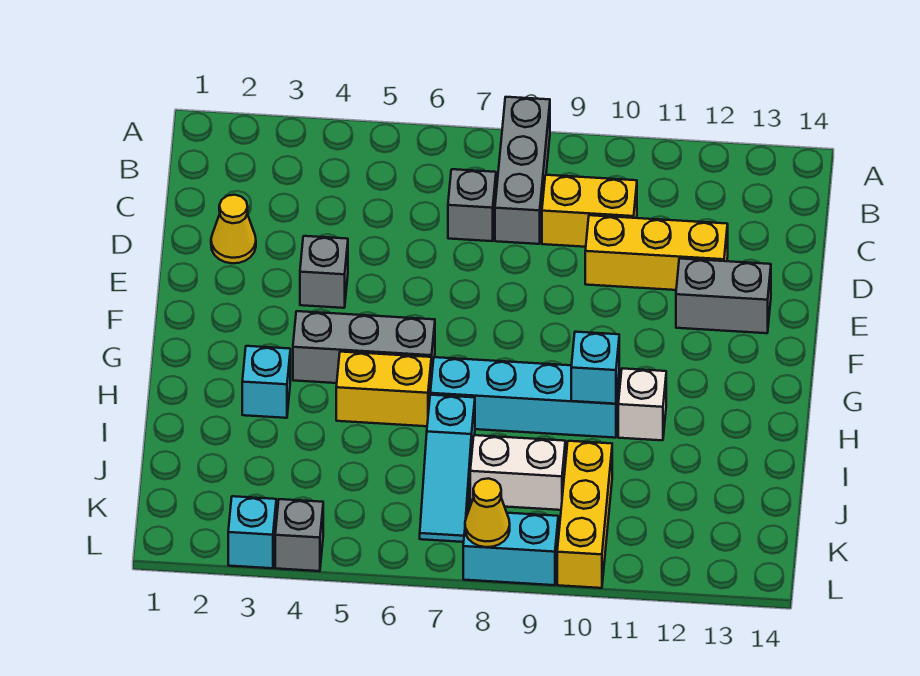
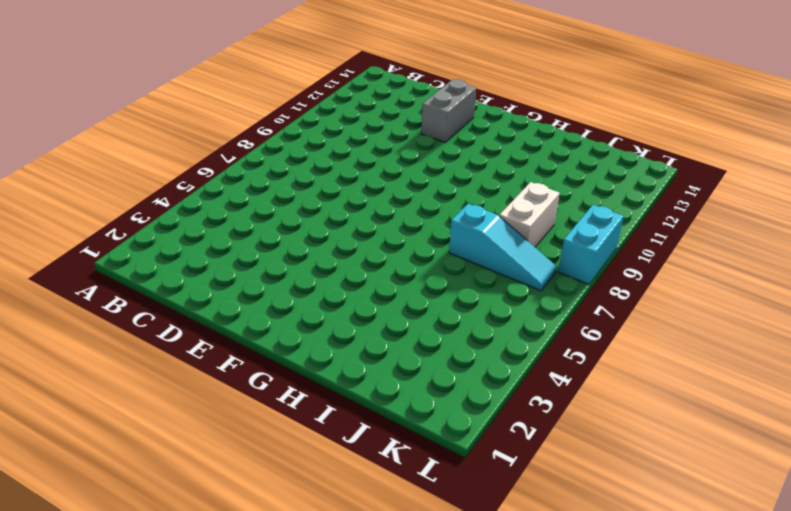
none -> grey 1x3 brick [495,97,550,244]
none -> grey 1x1 brick [448,169,496,241]
none -> yellow 1x2 brick [542,175,637,247]

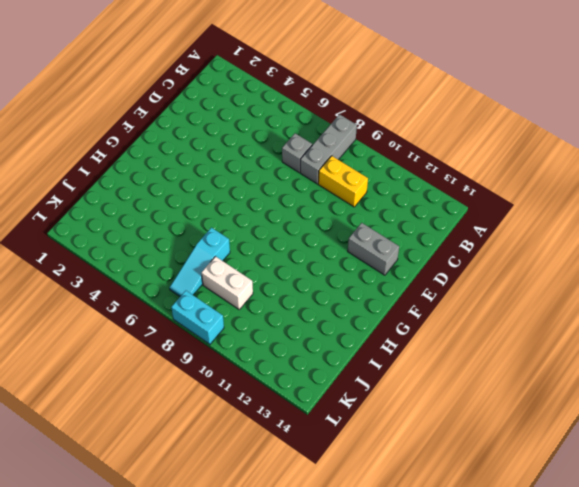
none -> yellow 1x1 cone [211,195,256,263]
none -> yellow 1x3 brick [585,215,728,290]
none -> grey 1x1 brick [300,236,348,308]

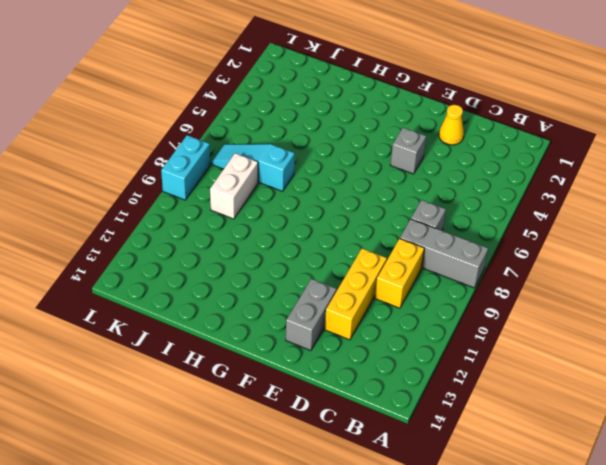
none -> grey 1x3 brick [293,311,435,383]
none -> cyan 1x1 brick [242,346,290,418]
none -> yellow 1x2 brick [336,352,431,426]

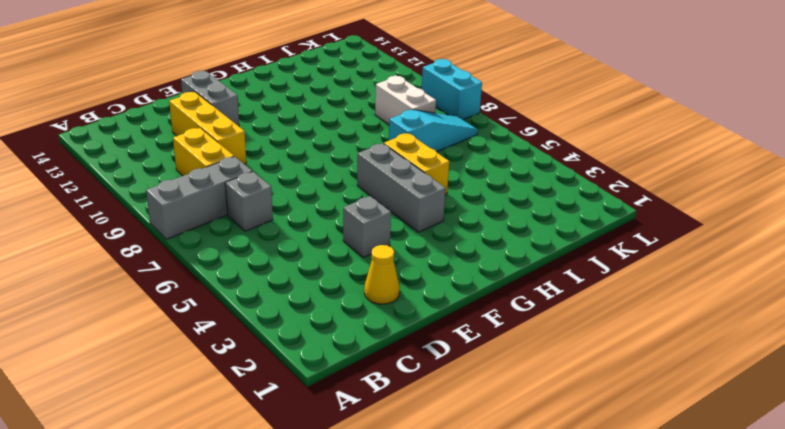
none -> cyan 1x1 brick [242,346,290,418]
none -> cyan 1x4 brick [430,357,619,438]
none -> white 1x1 brick [618,368,666,440]

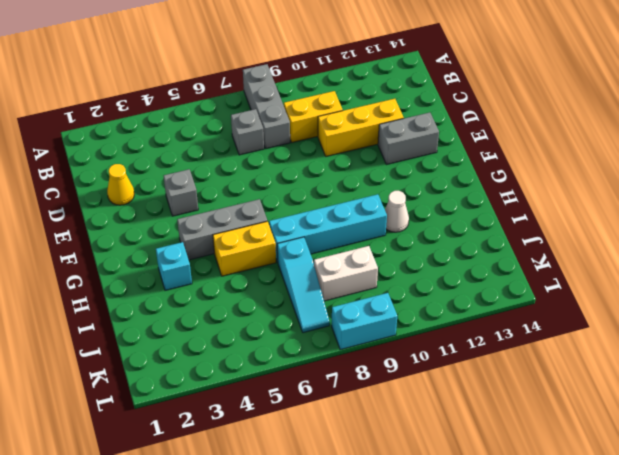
white 1x1 cone [385,191,409,232] -> white 1x1 brick [618,368,666,440]
none -> yellow 1x3 brick [557,441,612,588]
none -> cyan 1x1 brick [228,496,276,568]
none -> grey 1x1 brick [275,499,323,571]

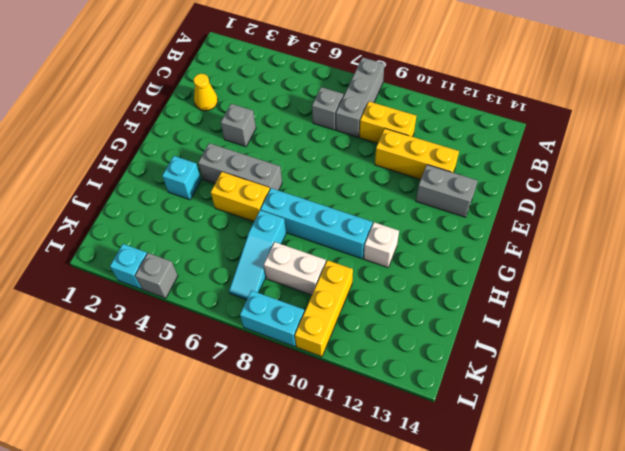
none -> cyan 1x1 brick [571,332,619,404]
none -> yellow 1x1 cone [465,478,510,547]

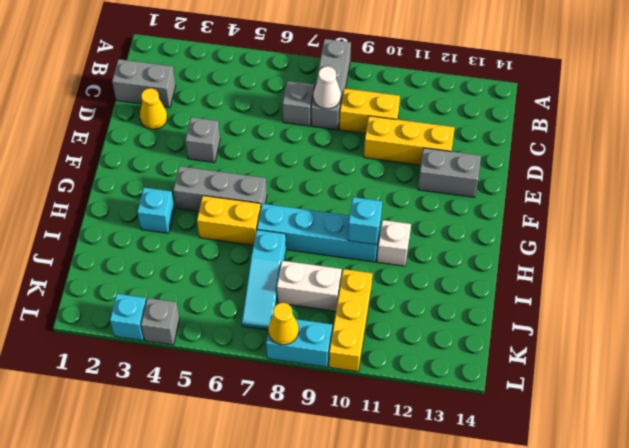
grey 1x2 brick [112,59,176,108] -> none
white 1x1 cone [313,66,341,109] -> none

